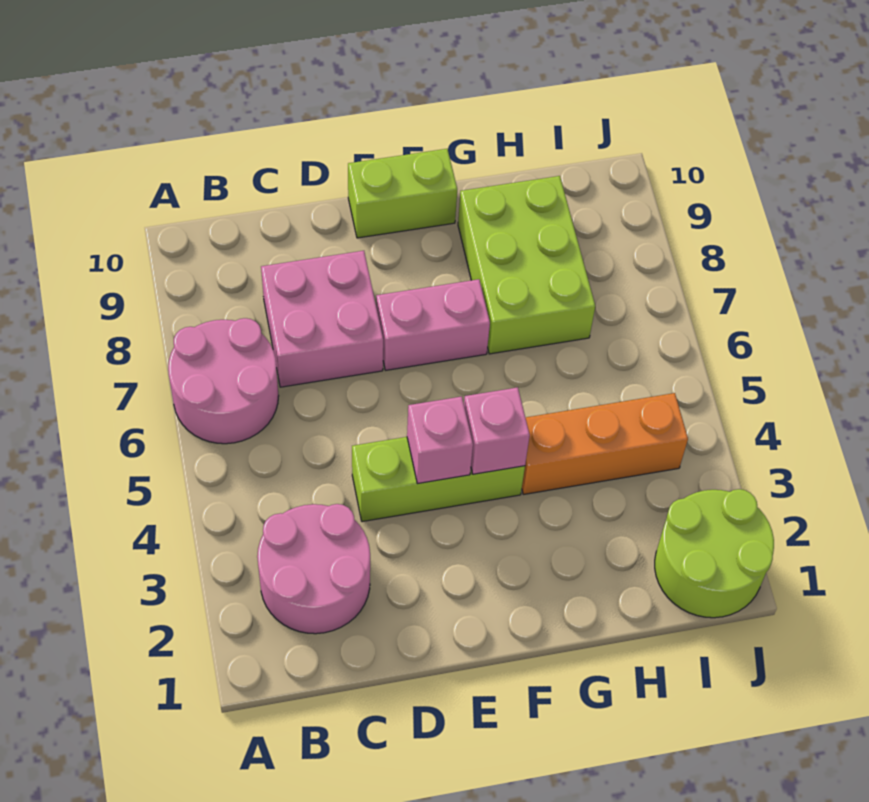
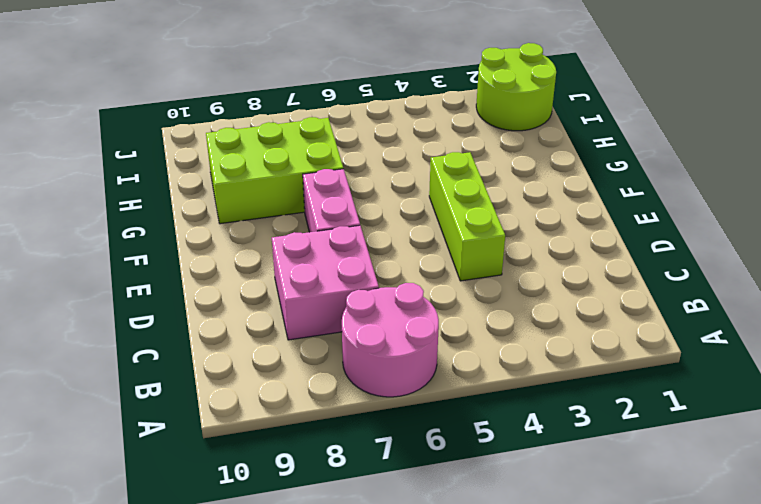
none -> pink 2x2 round brick [257,504,370,634]
none -> lime 1x2 brick [348,149,457,238]

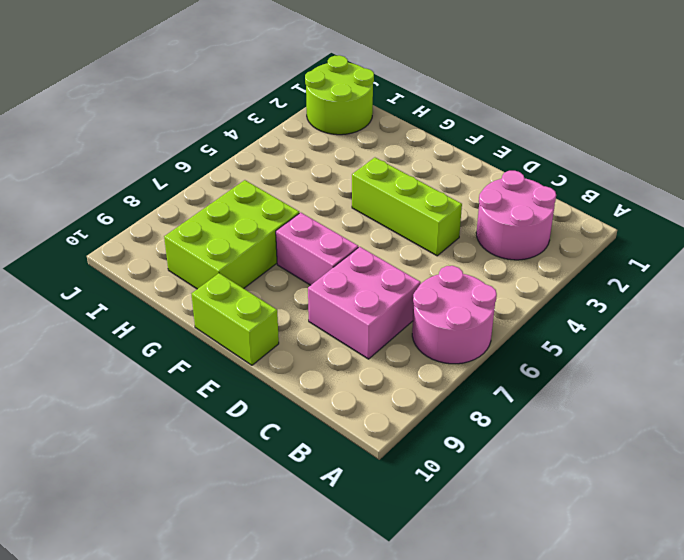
none -> orange 1x3 brick [522,393,688,494]
none -> pink 1x1 brick [407,397,473,484]

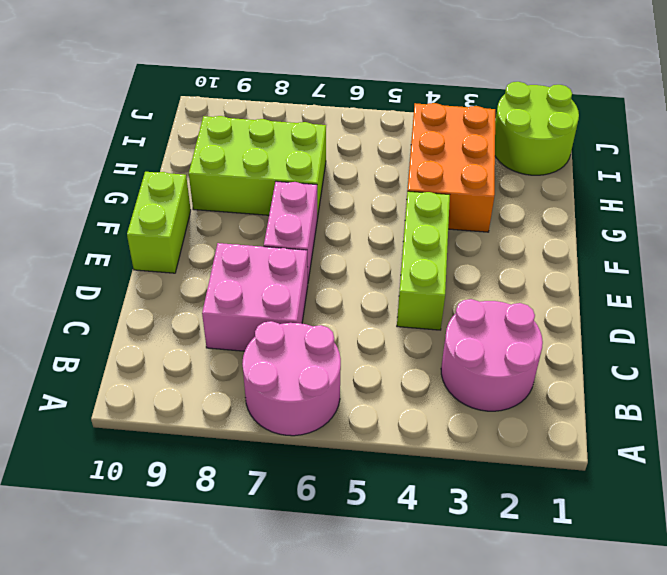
orange 2x3 brick [407,103,496,232] -> orange 1x3 brick [522,393,688,494]
none -> pink 1x1 brick [407,397,473,484]
none -> pink 1x1 brick [464,387,530,474]

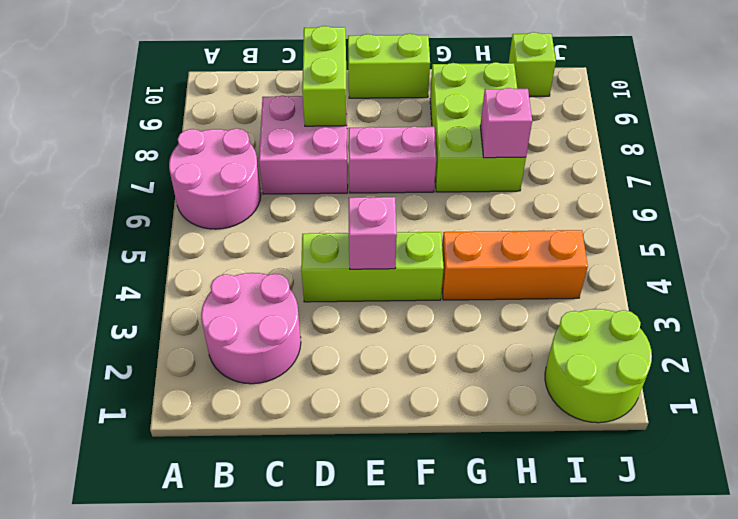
lime 1x2 brick [302,26,347,126] -> none
pink 1x1 brick [480,88,532,158] -> pink 1x1 brick moved to [464,387,530,474]
lime 1x1 brick [509,32,556,96] -> none

